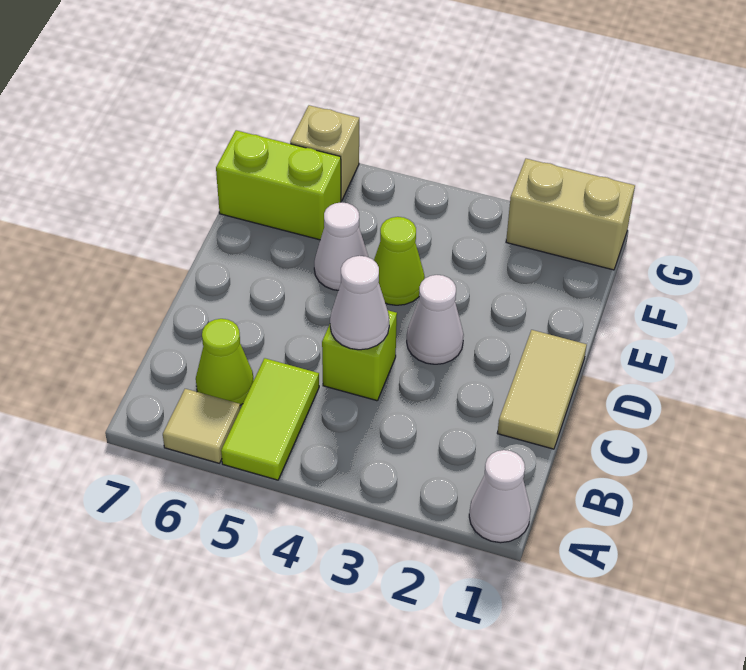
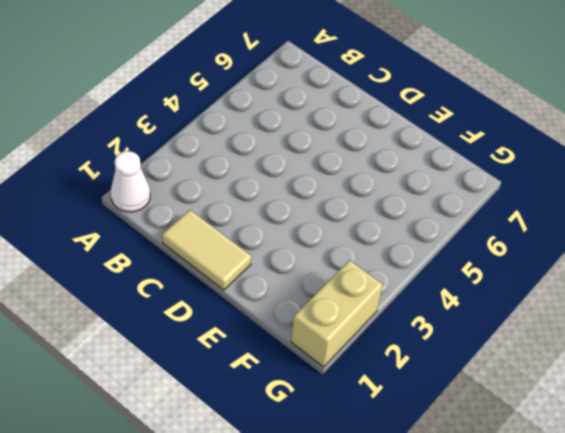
none -> lime 1x2 tile [221,358,319,480]
none -> tan 1x1 tile [163,389,240,463]
none -> lime 1x1 cone [196,319,254,405]

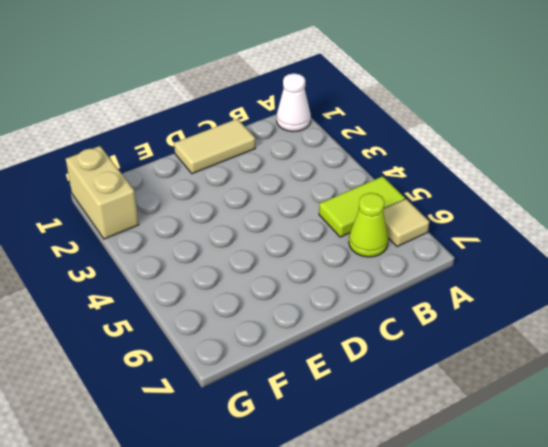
none -> lime 1x1 brick [322,310,397,401]
none -> white 1x1 cone [407,275,464,364]
none -> lime 1x1 cone [374,217,425,305]

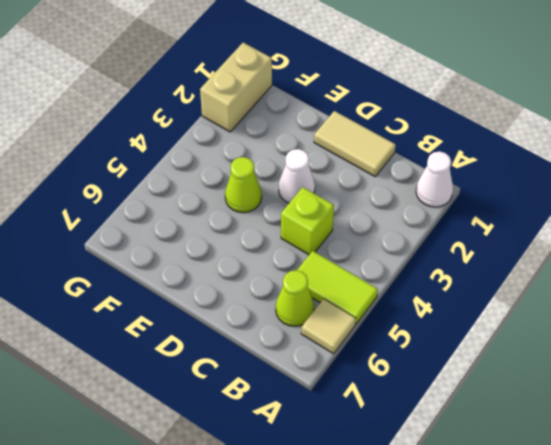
none -> white 1x1 cone [314,202,368,290]
none -> lime 1x2 brick [216,130,341,240]
none -> tan 1x1 brick [290,105,359,201]

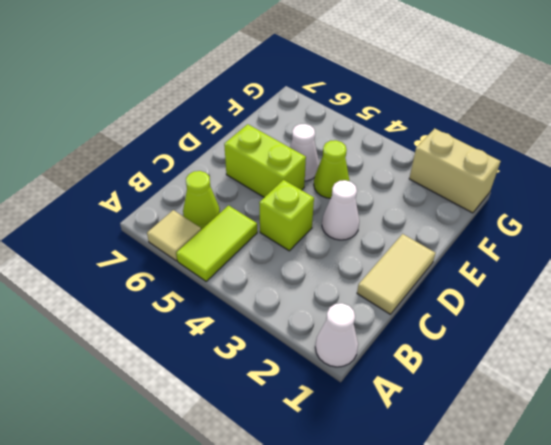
lime 1x2 brick [224,124,306,197] -> lime 1x2 brick moved to [216,130,341,240]
none -> tan 1x1 brick [290,105,359,201]
none -> white 1x1 cone [330,256,389,350]

